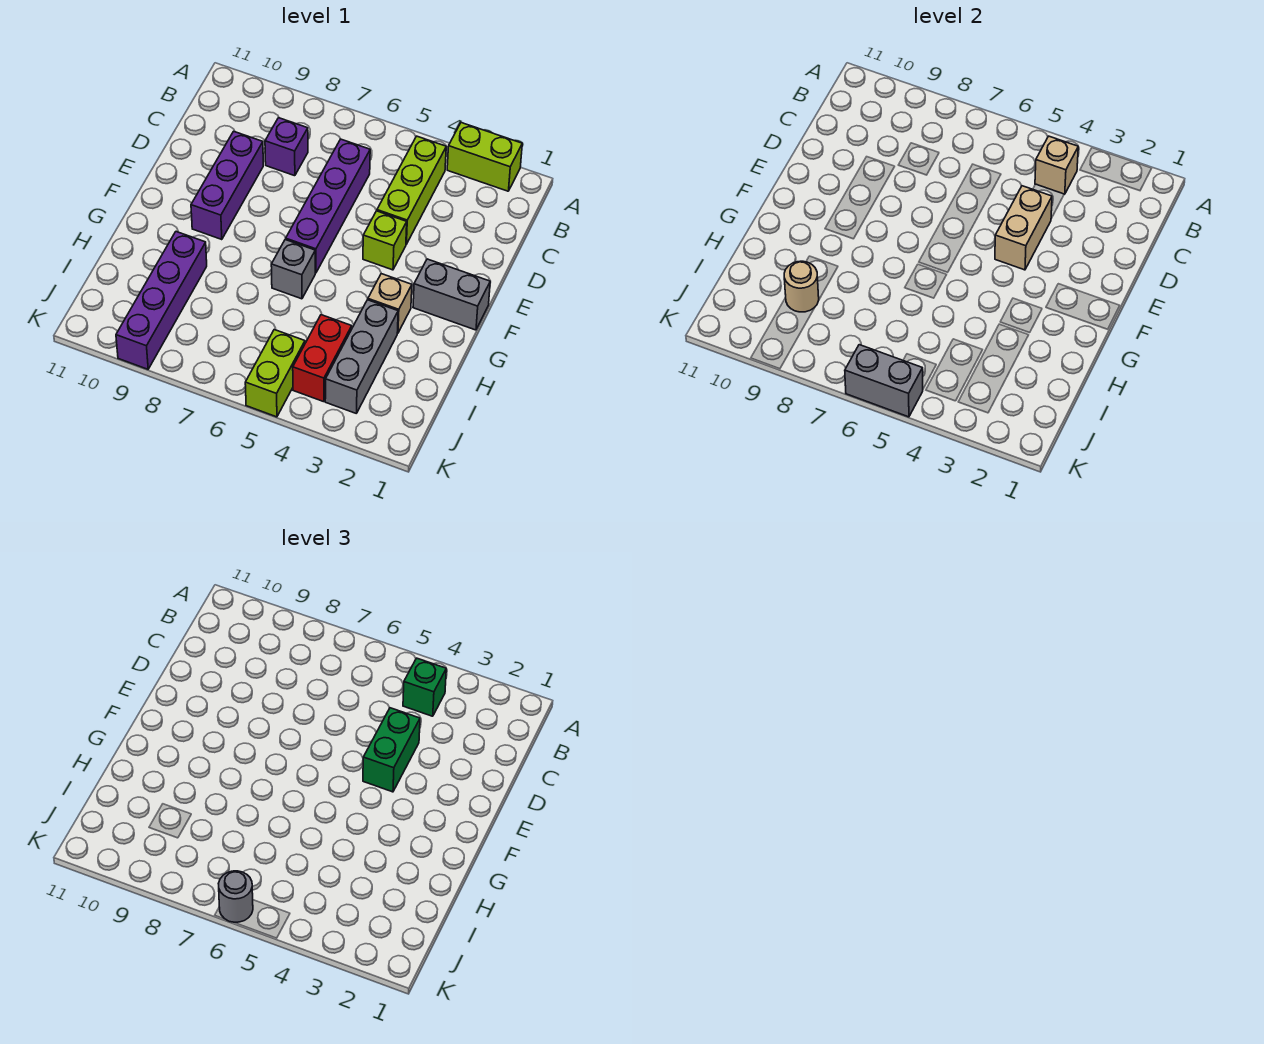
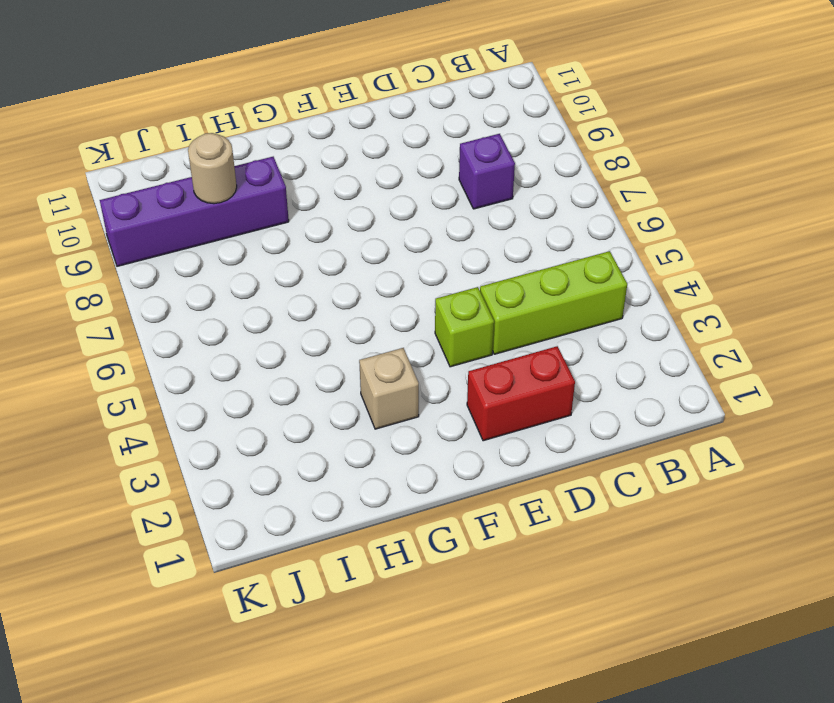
red 1x2 brick [467,346,575,441] -> red 1x2 brick moved to [293,315,352,402]
none -> lime 1x2 brick [447,123,522,191]
none -> purple 1x4 brick [286,139,370,273]
none -> purple 1x3 brick [191,131,263,240]

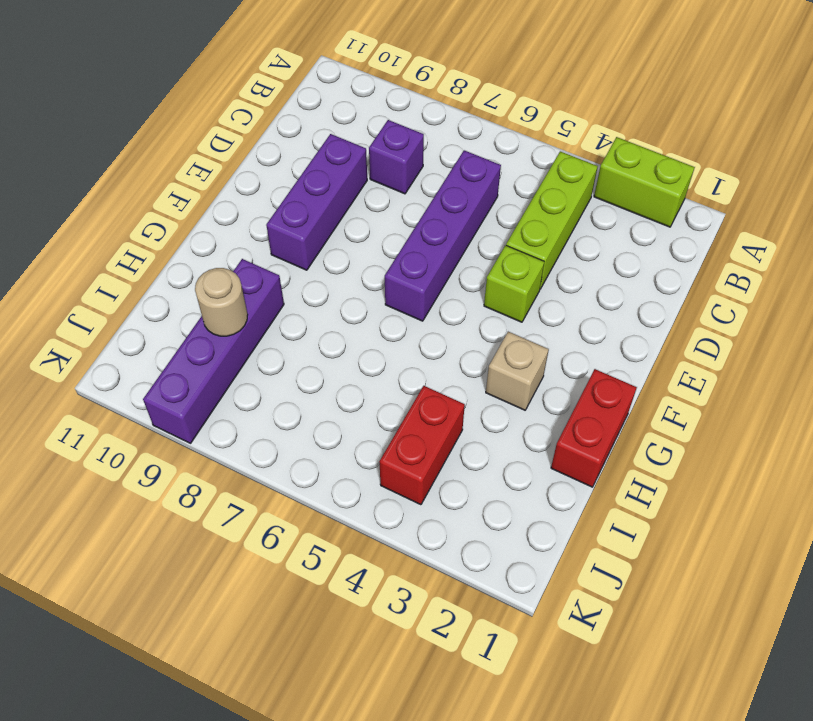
red 1x2 brick [551,369,637,487] -> none
none -> grey 1x2 brick [413,259,490,330]
none -> grey 1x1 brick [271,239,315,299]
none -> grey 1x3 brick [325,300,398,413]

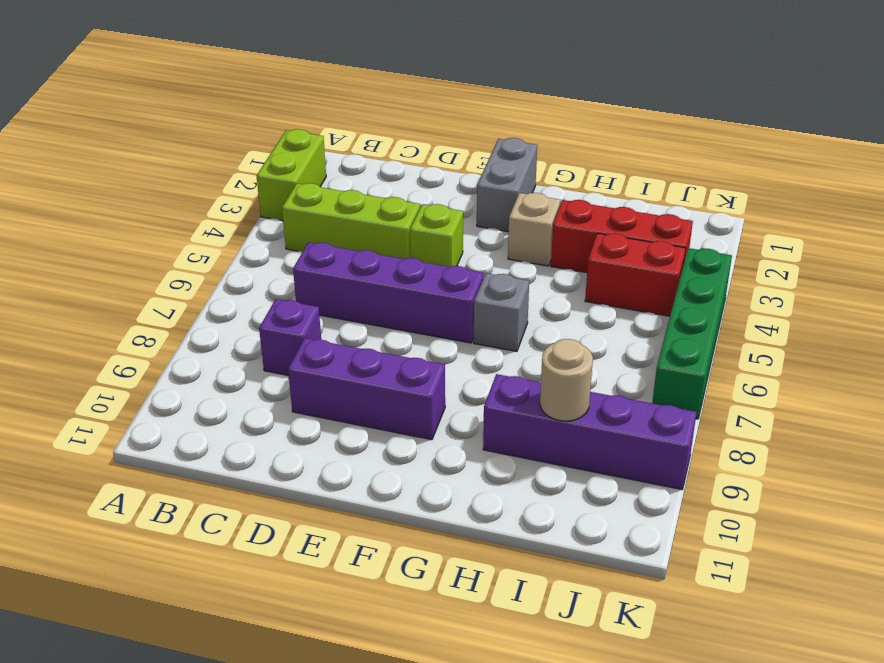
red 1x3 brick [551,200,693,273] -> grey 1x3 brick [325,300,398,413]
green 1x4 brick [652,248,732,419] -> lime 1x2 brick [245,330,305,417]
none -> tan 1x1 brick [1035,136,1078,194]
none -> tan 1x2 brick [995,186,1052,270]
none -> grey 1x2 brick [845,345,923,417]

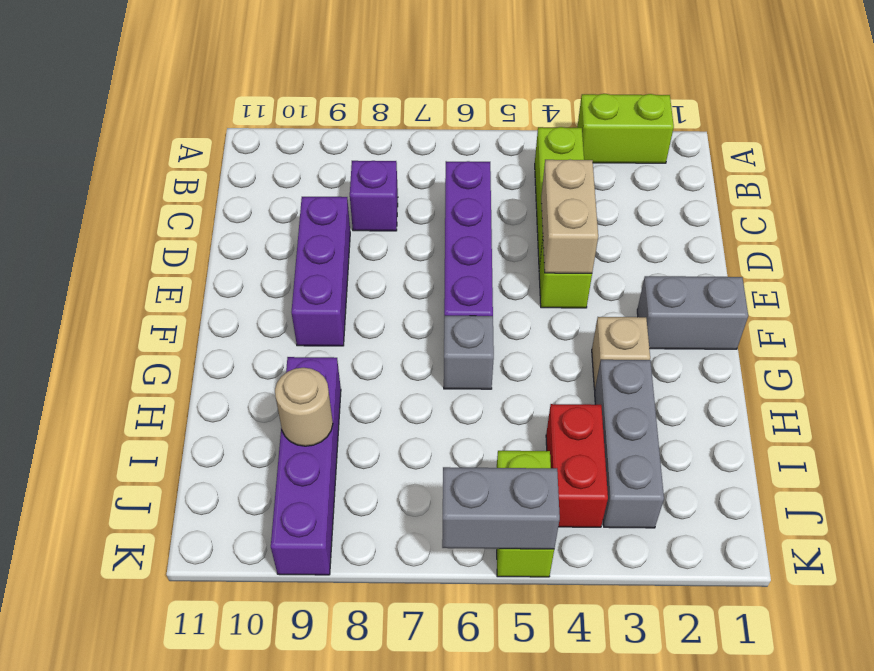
none -> tan 1x1 brick [1035,136,1078,194]
none -> green 1x1 brick [403,658,446,716]
none -> green 1x2 brick [363,708,420,792]

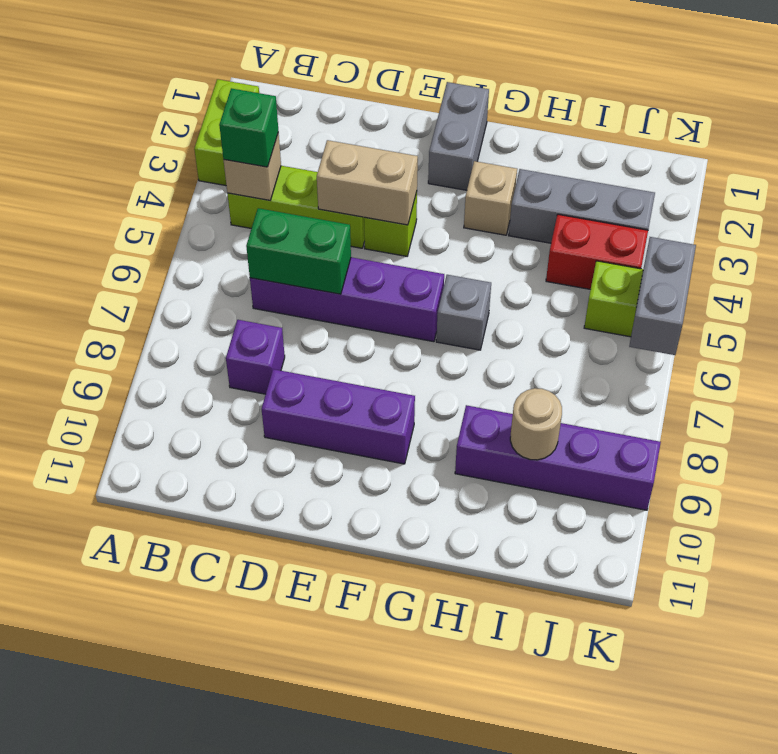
green 1x2 brick [246,208,351,294] -> green 1x2 brick moved to [363,708,420,792]
none -> grey 1x1 round brick [218,871,253,922]

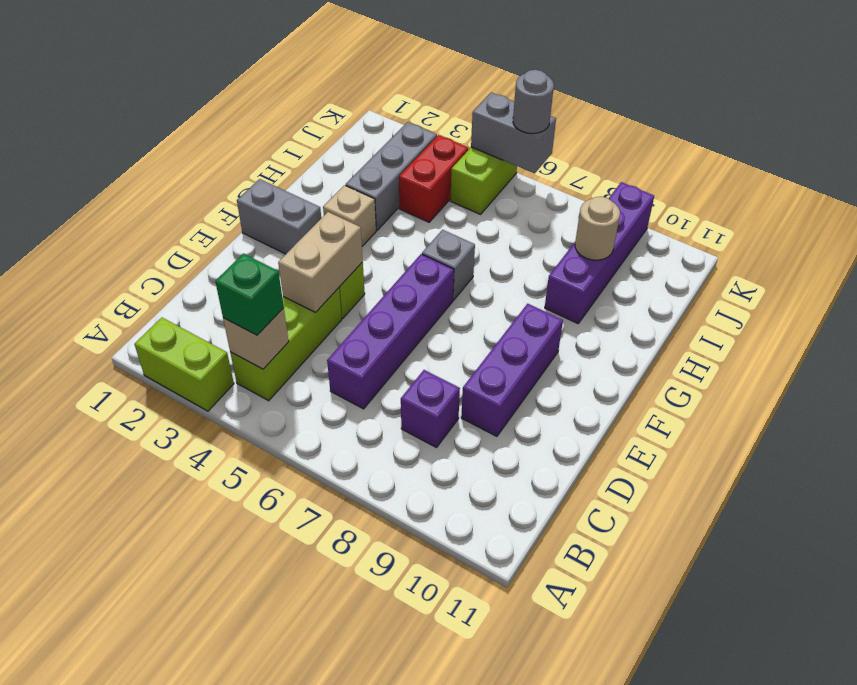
none -> green 1x2 brick [363,708,420,792]

